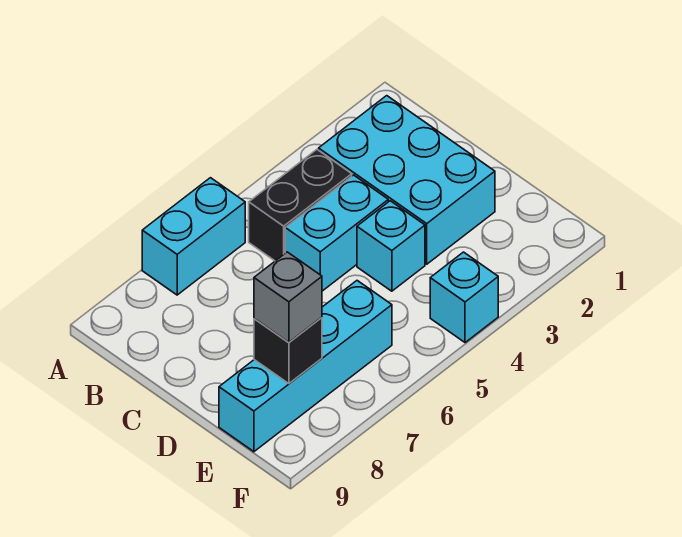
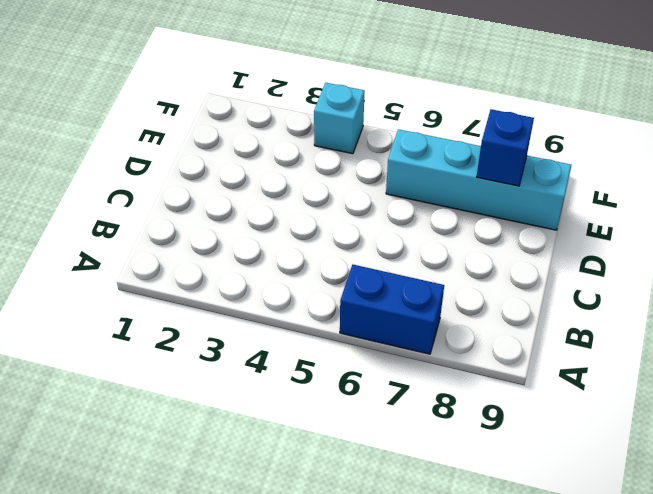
blue 1x2 brick [340,265,444,354] -> cyan 1x2 brick [142,178,245,295]
blue 1x1 brick [477,109,534,186] -> black 1x1 brick [254,317,322,384]
none -> cyan 2x3 brick [319,96,495,264]
none -> black 1x2 brick [249,150,352,261]

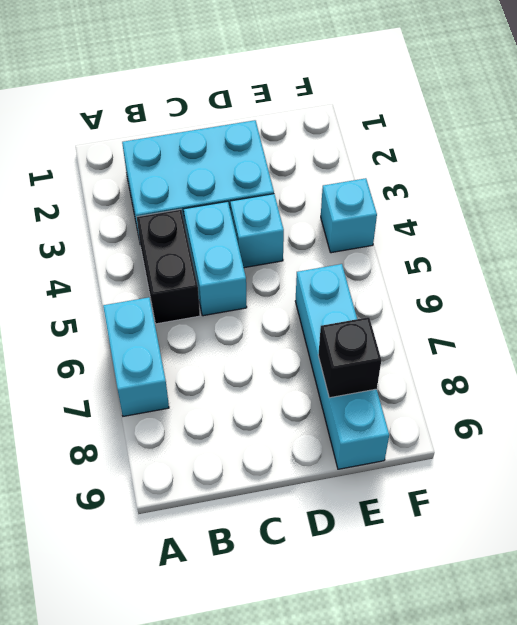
none -> grey 1x1 brick [254,252,322,343]

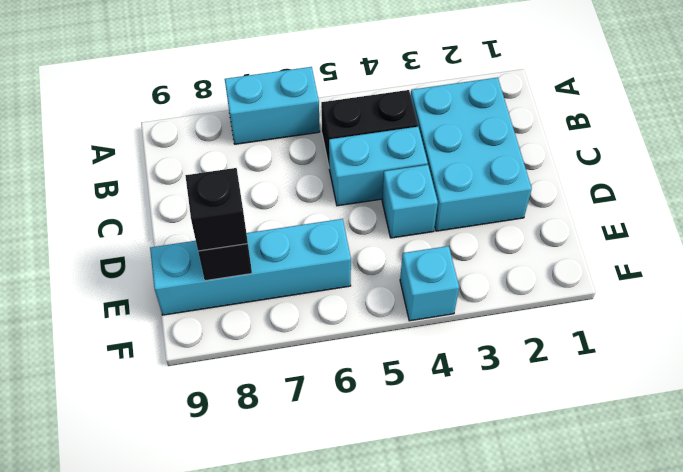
black 1x1 brick [185,168,248,251] -> grey 1x1 brick [254,252,322,343]

